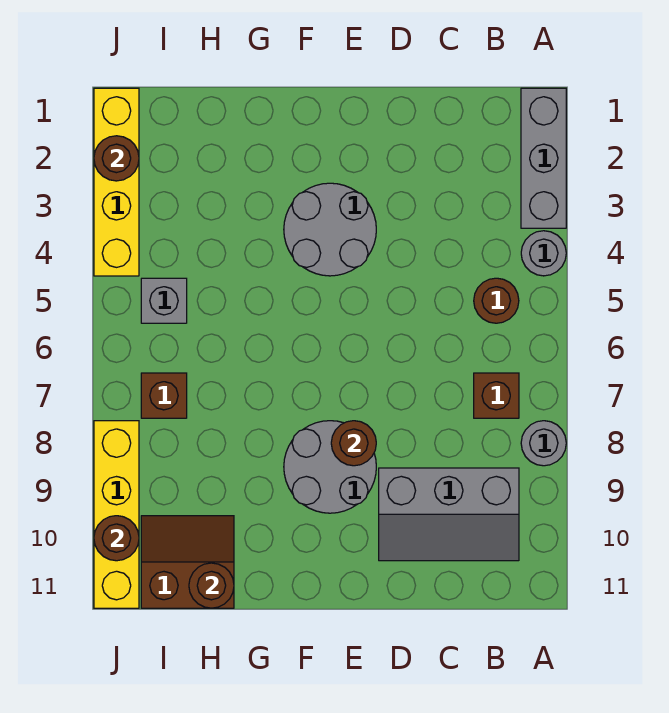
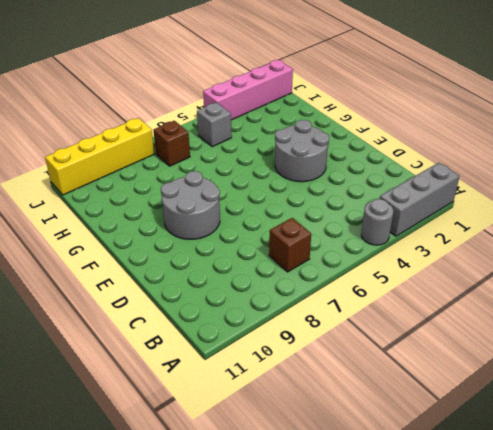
pink 1x4 brick [203,60,293,120] -> yellow 1x4 brick [94,88,139,276]
none -> grey 1x1 round brick [521,421,566,466]
none -> brown 1x1 round brick [474,278,519,323]
none -> grey 2x3 slope [379,468,519,561]

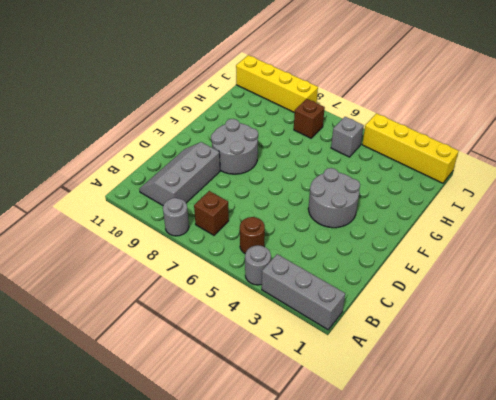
none -> brown 2x2 slope [141,516,234,608]
none -> brown 1x1 round brick [331,421,376,466]
none -> brown 1x1 round brick [189,563,234,608]

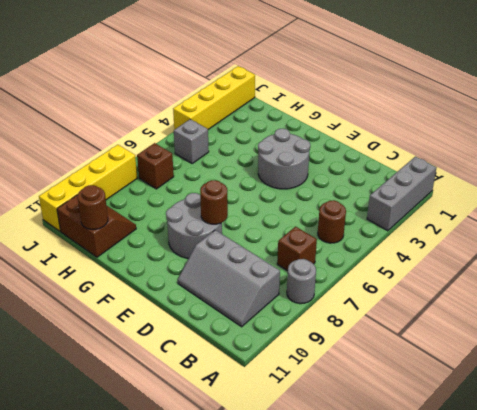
none -> grey 1x1 round brick [521,231,566,276]
none -> brown 1x1 round brick [94,136,139,181]
none -> brown 1x1 round brick [94,516,139,561]

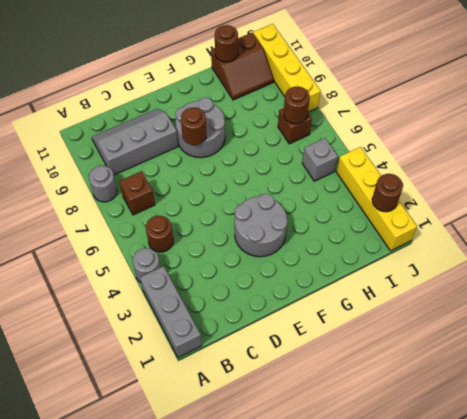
brown 1x1 round brick [284,87,310,124] -> brown 1x1 round brick moved to [94,516,139,561]

